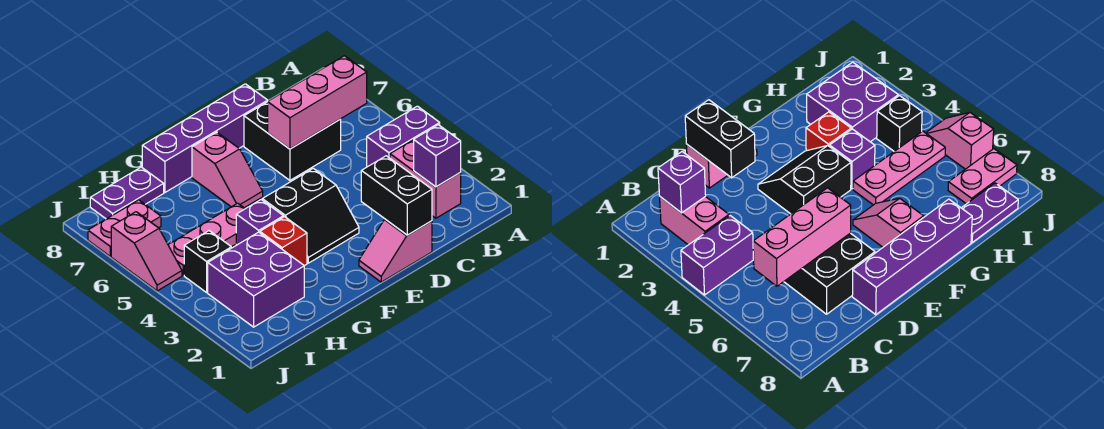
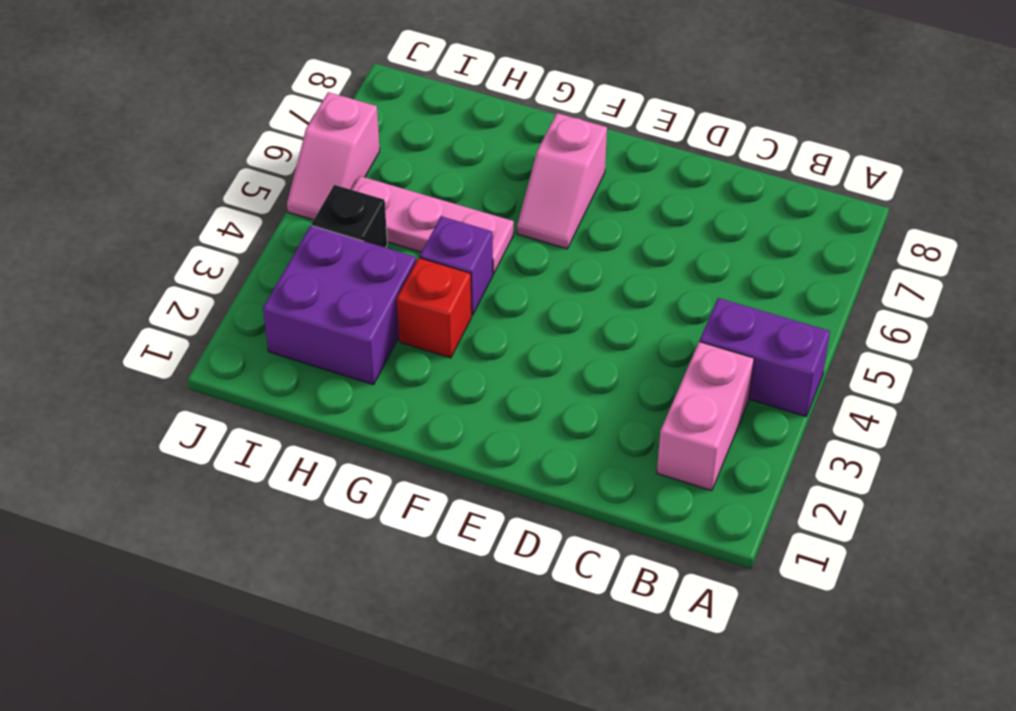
none -> black 2x2 brick [244,102,341,180]
none -> pink 1x2 slope [359,219,432,282]
none -> purple 1x4 brick [142,84,268,193]

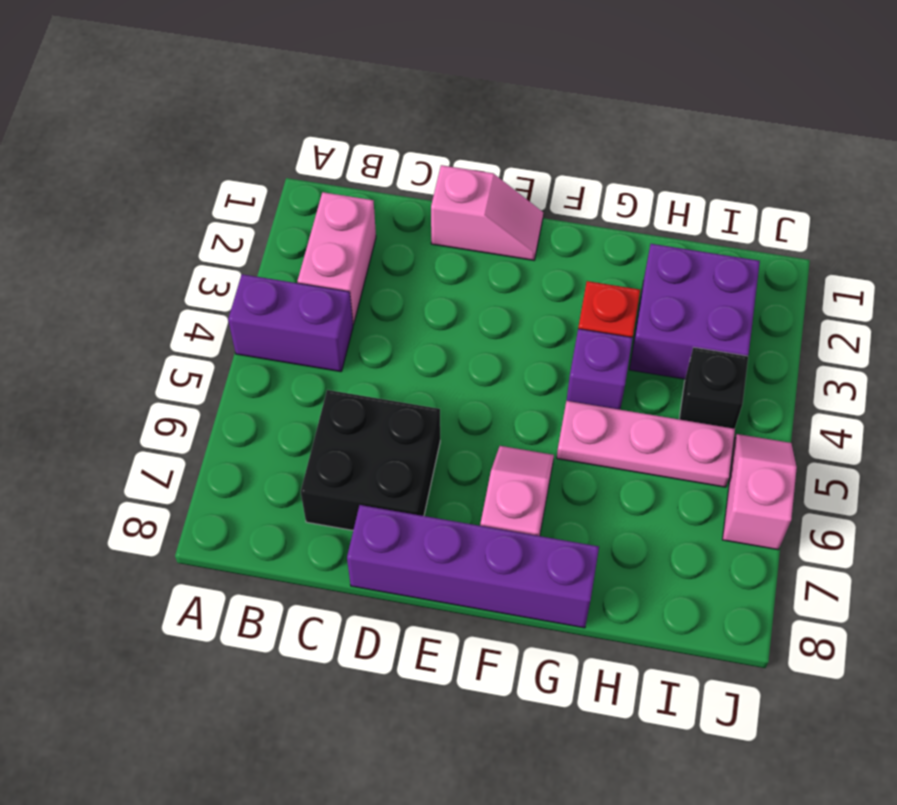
none -> black 2x2 slope [262,168,359,263]
none -> purple 1x2 plate [90,167,164,219]
none -> pink 1x2 plate [88,200,161,256]

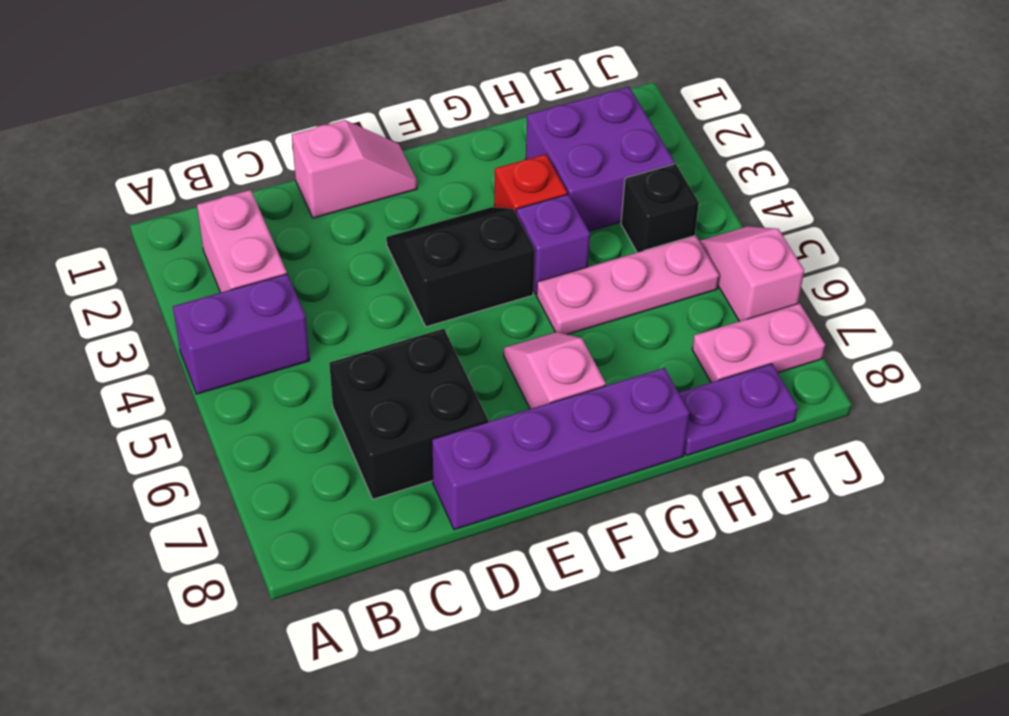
none -> purple 1x1 brick [414,125,461,187]
none -> pink 1x3 brick [268,56,367,149]
none -> black 1x2 brick [361,156,432,235]

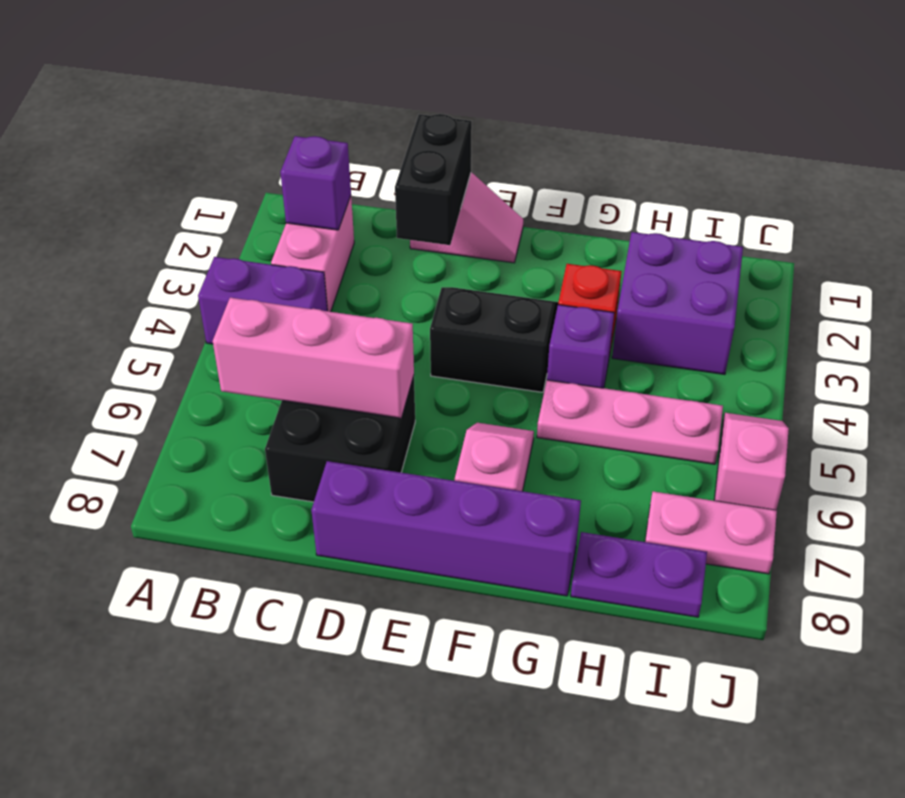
none -> black 1x1 brick [184,231,231,292]

